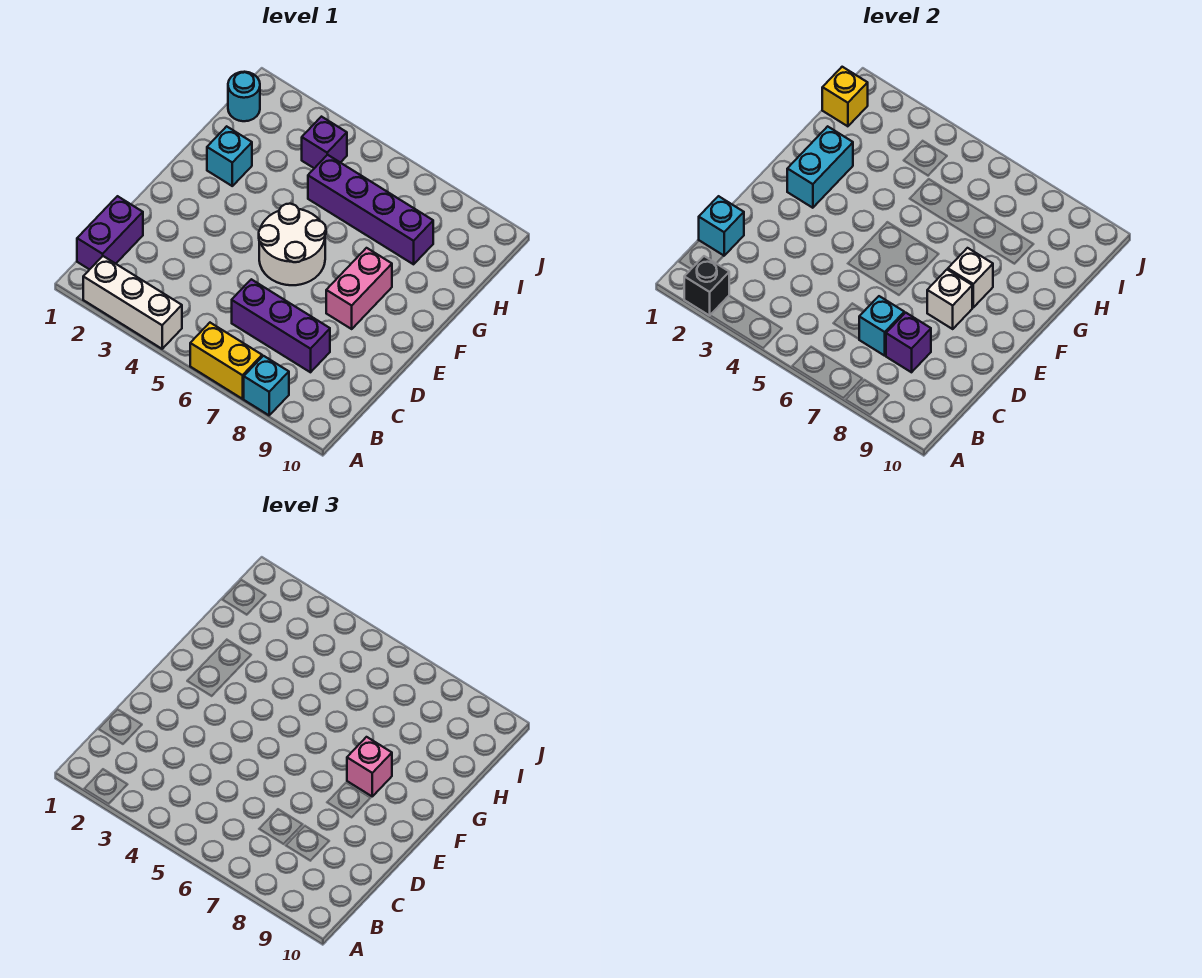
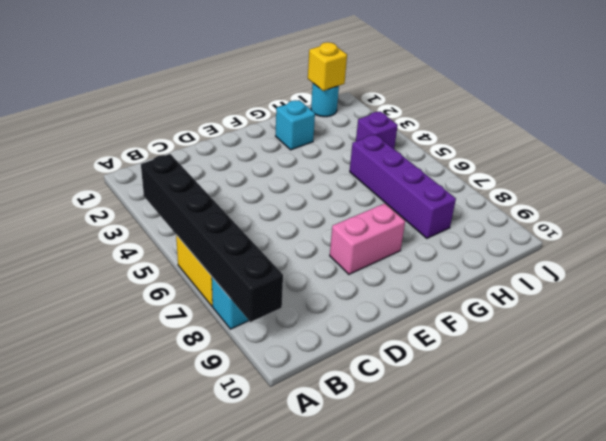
black 1x6 brick [141,154,283,322] -> none
none -> white 1x3 brick [83,256,182,349]
none -> purple 1x2 brick [77,196,143,270]
none -> purple 1x3 brick [232,279,330,372]

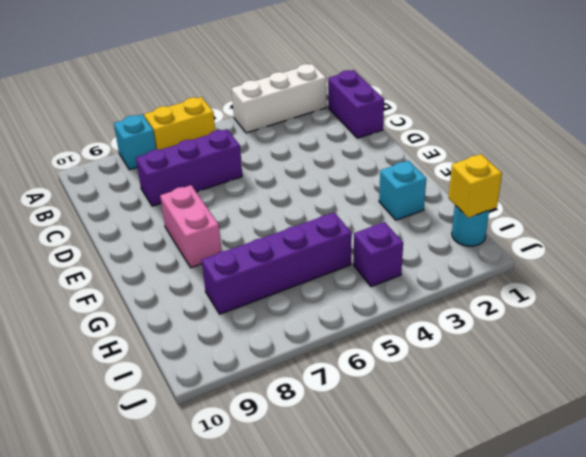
none -> white 2x2 round brick [259,204,326,285]
none -> black 1x1 brick [684,256,729,316]
none -> cyan 1x1 brick [699,196,744,256]

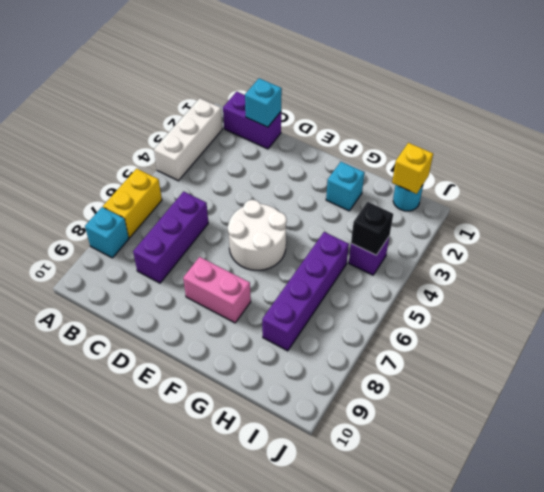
black 1x1 brick [351,202,393,255] -> black 1x1 brick moved to [684,256,729,316]
none -> cyan 1x1 brick [859,296,904,356]
none -> purple 1x1 brick [886,313,931,372]
none -> white 1x1 brick [927,270,973,329]

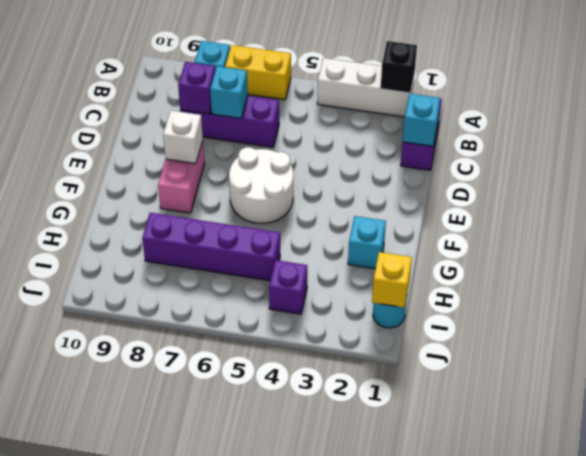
none -> cyan 1x2 brick [787,126,853,208]
none -> white 1x1 brick [948,248,993,307]
none -> pink 1x1 brick [347,737,392,796]

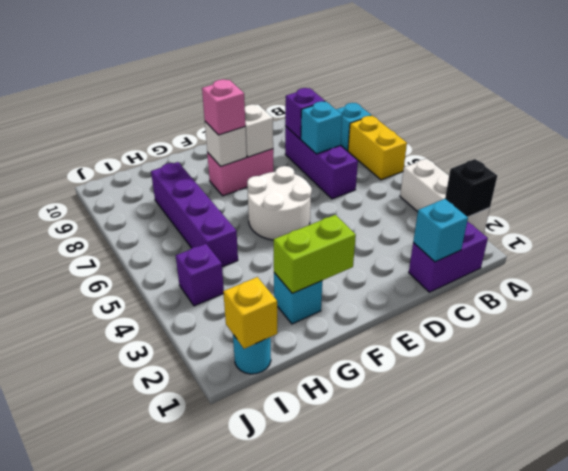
lime 1x2 brick [273,215,356,293] -> cyan 1x2 brick [787,126,853,208]

